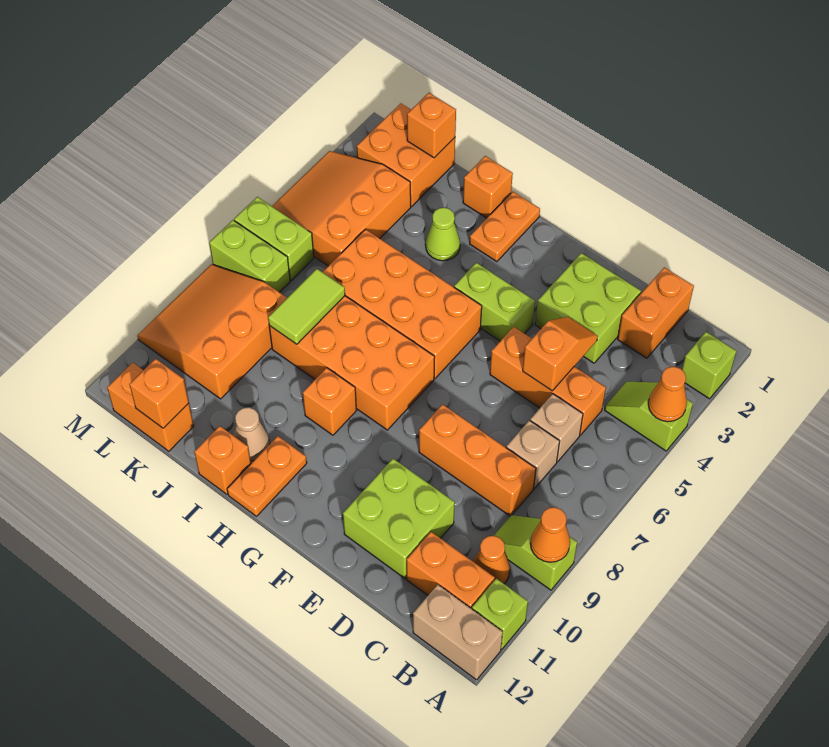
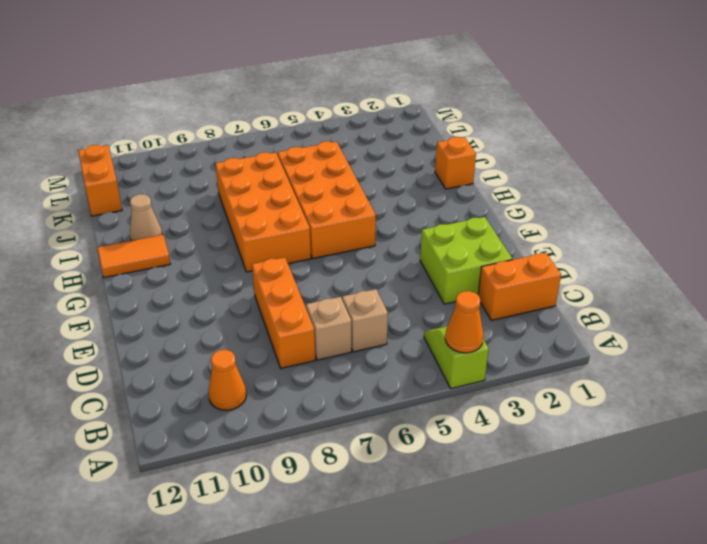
orange 1x2 tile [97,235,170,278] -> orange 1x2 plate [227,436,307,516]
none -> lime 1x1 brick [682,332,736,399]
none -> lime 1x2 slope [494,515,577,590]
none -> lime 1x1 brick [472,579,528,649]
none -> tan 1x2 brick [413,585,503,680]

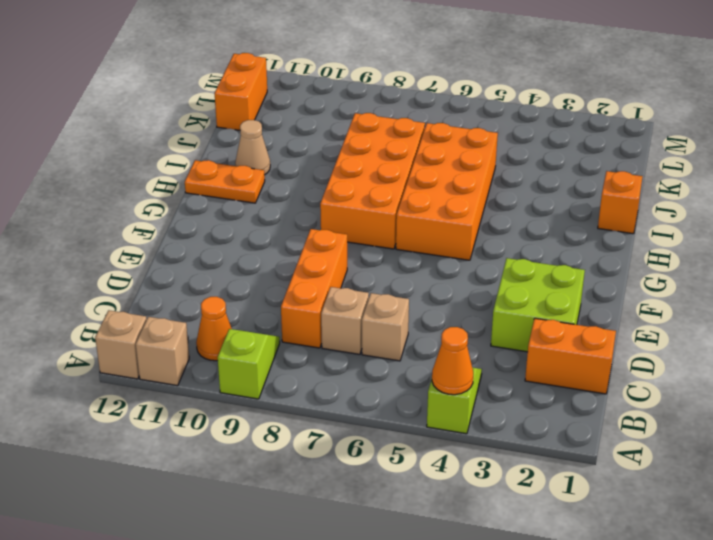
tan 1x1 brick [136,317,189,386] -> lime 1x1 brick [472,579,528,649]
tan 1x1 brick [95,310,147,379] -> tan 1x2 brick [413,585,503,680]
none -> lime 1x1 brick [682,332,736,399]
none -> orange 1x2 brick [406,532,495,609]
none -> orange 1x3 brick [490,327,606,435]
none -> lime 2x2 brick [343,459,455,578]

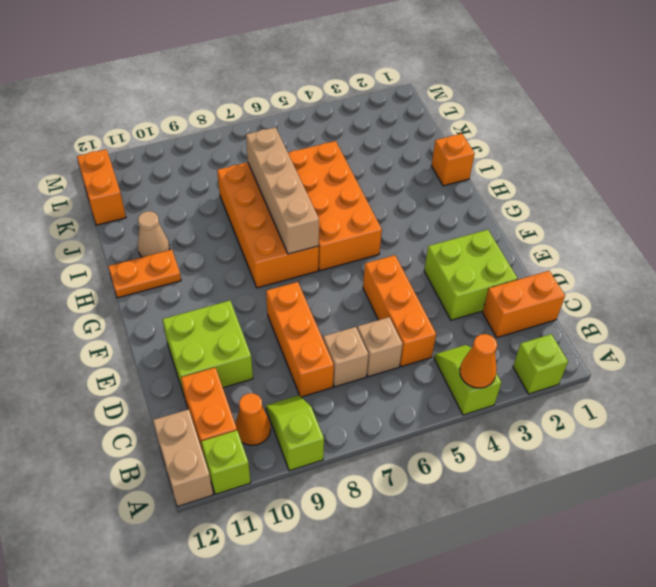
tan 1x4 brick [246,127,319,254] -> lime 1x2 tile [268,269,345,344]
none -> lime 1x2 brick [454,263,535,341]
none -> orange 1x2 plate [470,192,540,262]
none -> orange 1x1 brick [303,368,356,435]
none -> lime 1x1 cone [426,208,460,261]

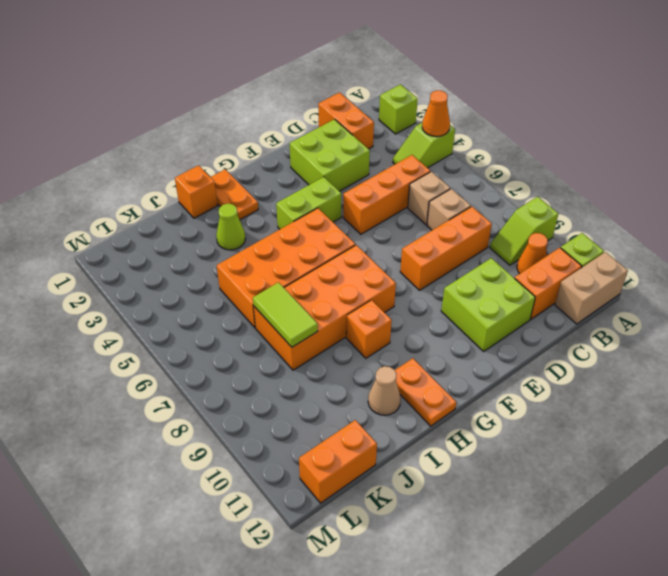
none -> orange 1x1 brick [194,426,251,494]
none -> orange 2x2 brick [357,103,455,206]
none -> orange 3x3 slope [272,151,411,266]
none -> orange 3x3 slope [137,264,287,399]

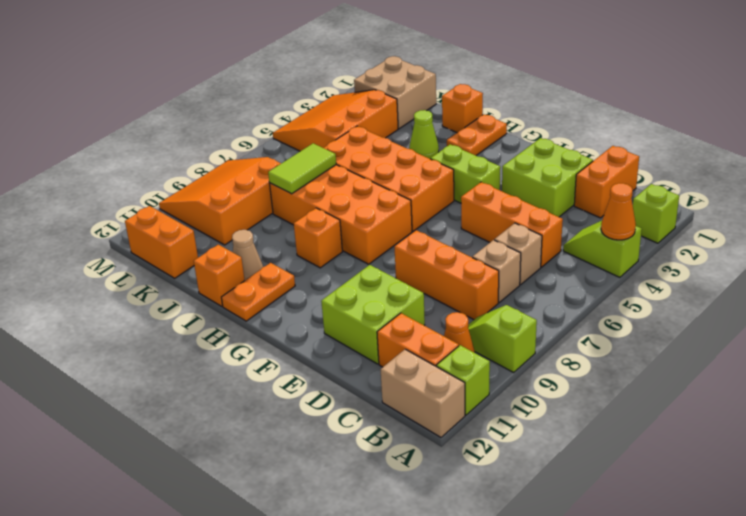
tan 2x2 brick [354,56,436,129] -> orange 2x2 brick [357,103,455,206]
none -> lime 1x2 brick [234,197,314,280]
none -> lime 1x2 brick [209,220,290,292]
none -> orange 1x1 cone [530,507,570,562]
none -> orange 1x2 slope [523,317,598,391]

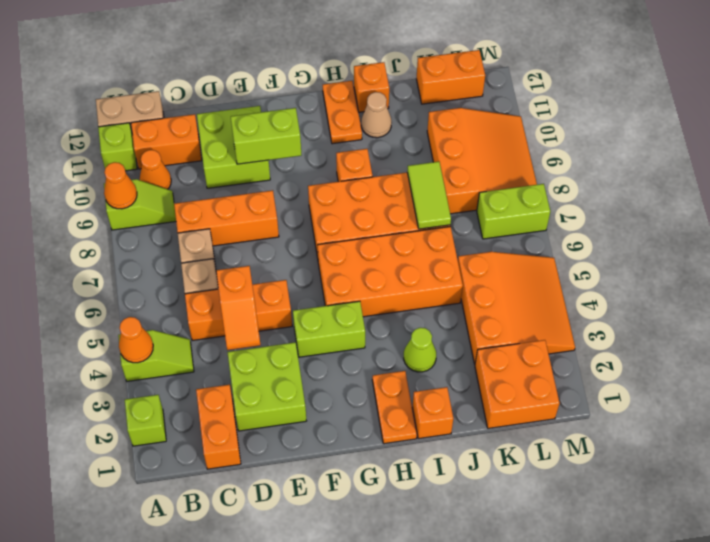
lime 1x2 brick [231,108,301,164] -> lime 1x2 brick moved to [234,197,314,280]
none -> orange 1x1 brick [407,93,456,158]
none -> orange 1x1 brick [129,359,189,428]

